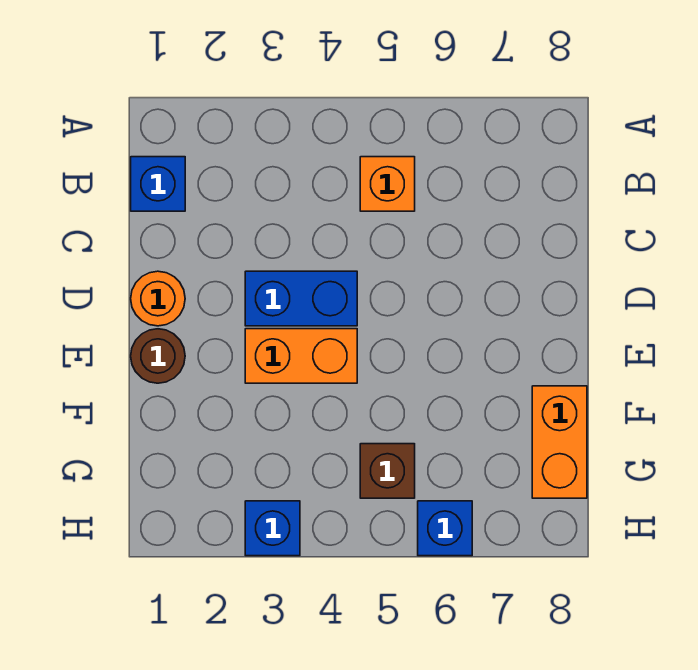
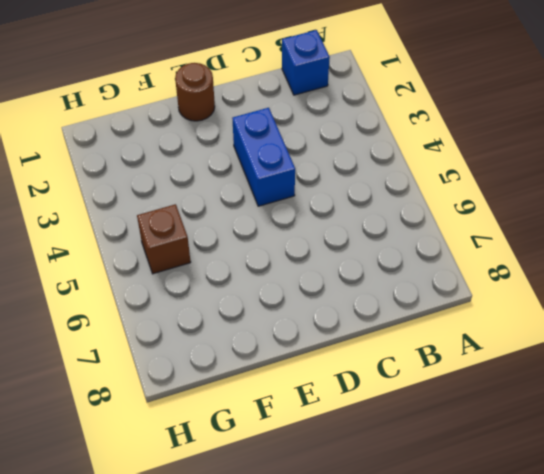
none -> orange 1x1 brick [360,157,415,211]
none -> orange 1x1 round brick [131,271,185,326]

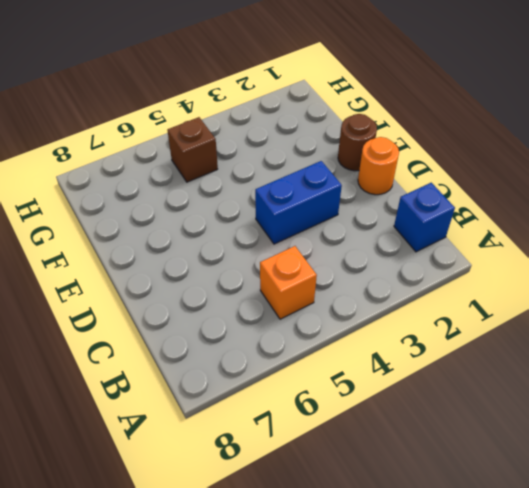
none -> orange 1x2 brick [245,329,357,383]
none -> orange 1x2 brick [532,386,587,498]

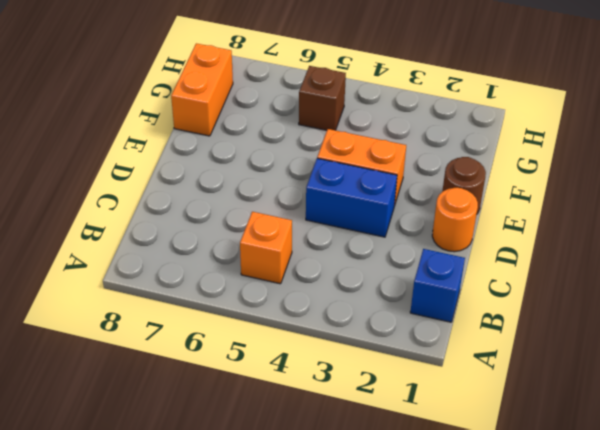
none -> blue 1x1 brick [245,501,300,556]
none -> blue 1x1 brick [418,501,472,556]

